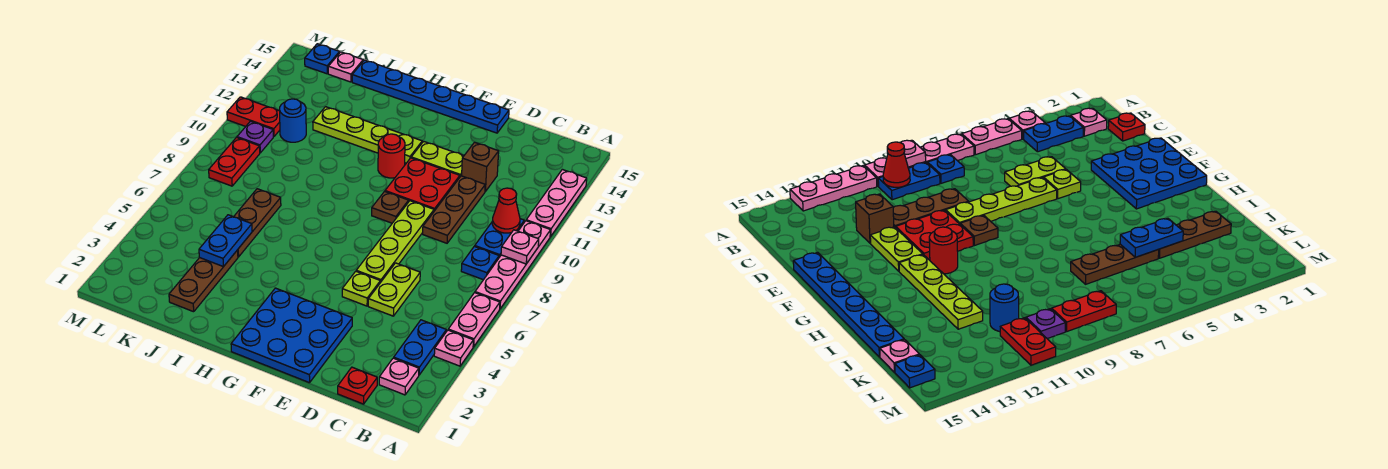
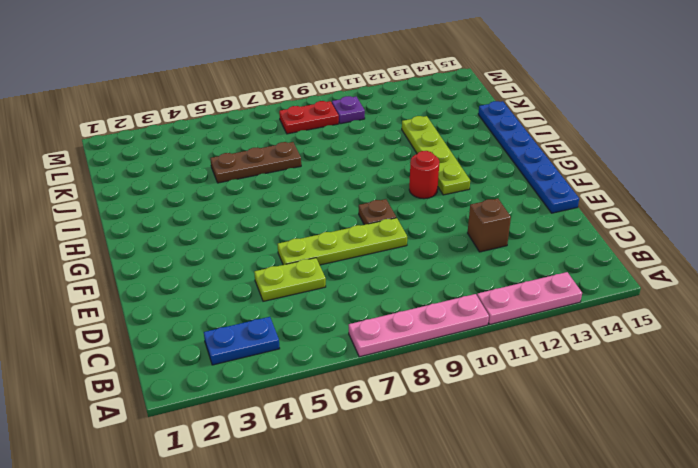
none -> pink 1x1 plate [434,330,473,366]
none -> pink 1x2 plate [448,293,500,347]
none -> pink 1x1 plate [379,358,419,395]
none -> blue 1x1 plate [461,246,499,280]

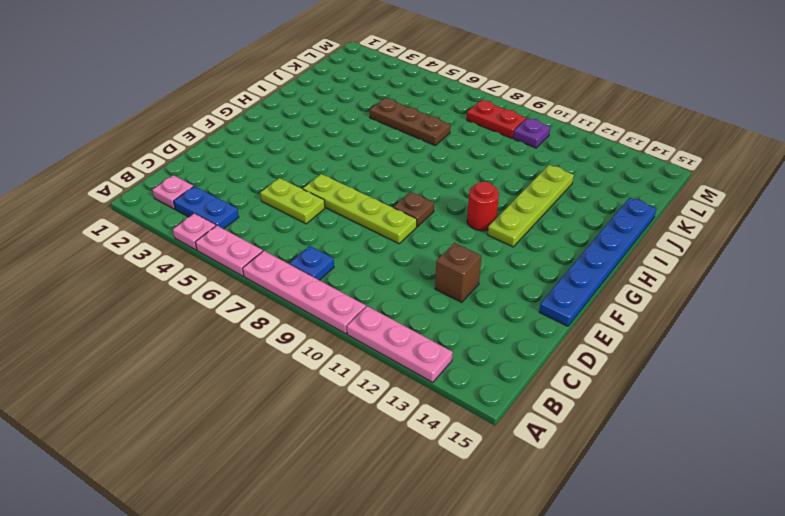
none -> blue 1x2 plate [475,219,524,257]
none -> red 1x1 plate [338,367,377,404]
none -> brown 1x3 plate [423,176,485,243]
none -> blue 3x3 plate [231,288,352,383]

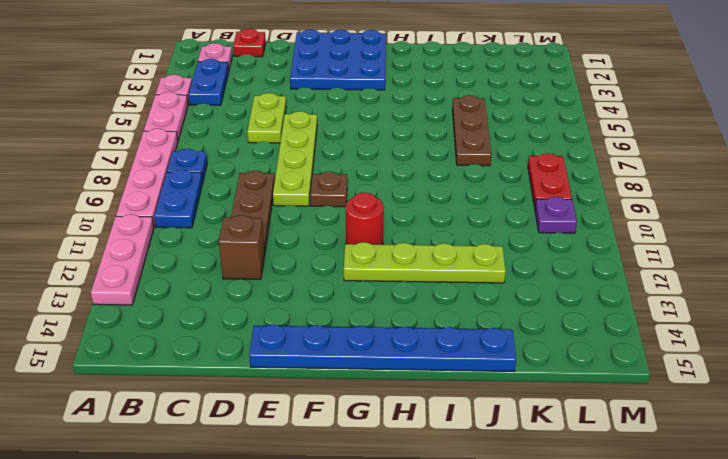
none -> lime 1x1 plate [342,271,380,306]
none -> red 2x2 plate [385,158,460,211]
none -> lime 1x2 plate [411,141,464,176]
none -> brown 1x3 plate [169,250,238,312]

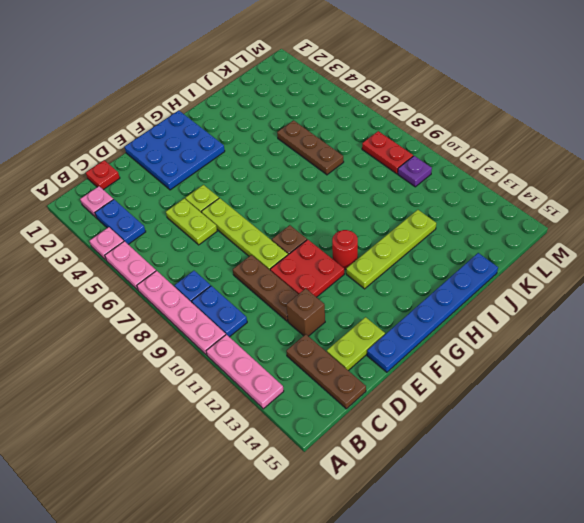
brown 1x3 plate [286,334,366,409] -> brown 1x3 plate moved to [169,250,238,312]
lime 1x2 plate [327,317,385,371] -> lime 1x2 plate moved to [411,141,464,176]
none -> blue 1x1 round brick [280,99,306,142]
none -> pink 1x1 plate [328,52,363,82]
none -> red 1x2 plate [227,97,280,137]
none -> blue 1x1 plate [305,44,340,74]

